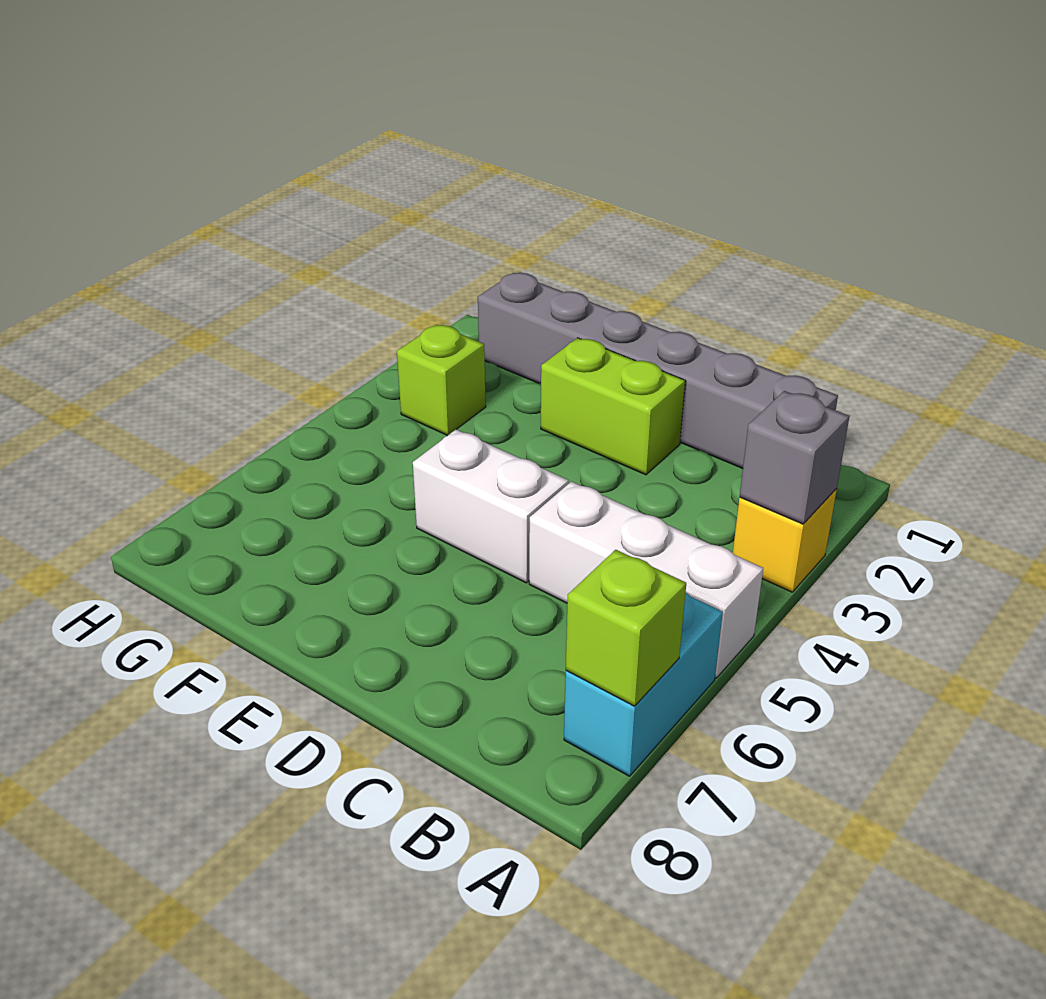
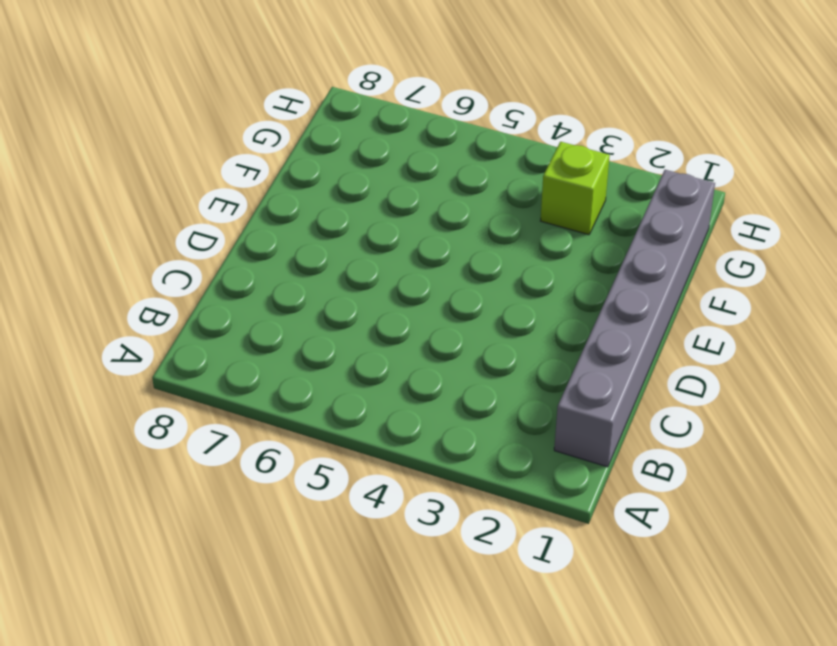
none -> yellow 1x1 brick [733,489,837,592]
none -> white 1x3 brick [529,482,763,678]

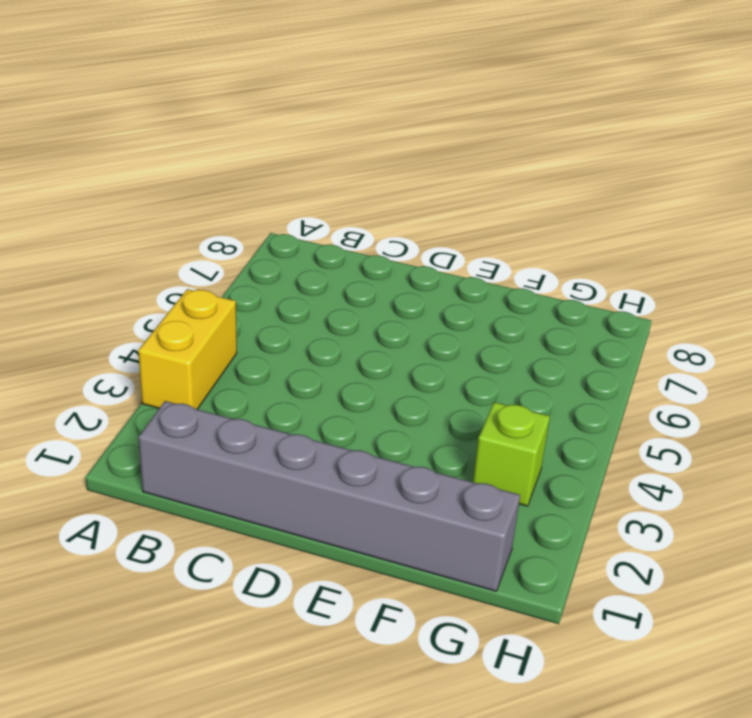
yellow 1x2 brick [138,289,237,409] -> yellow 1x1 brick [733,489,837,592]
none -> white 1x3 brick [529,482,763,678]
none -> cyan 1x2 brick [564,593,723,776]

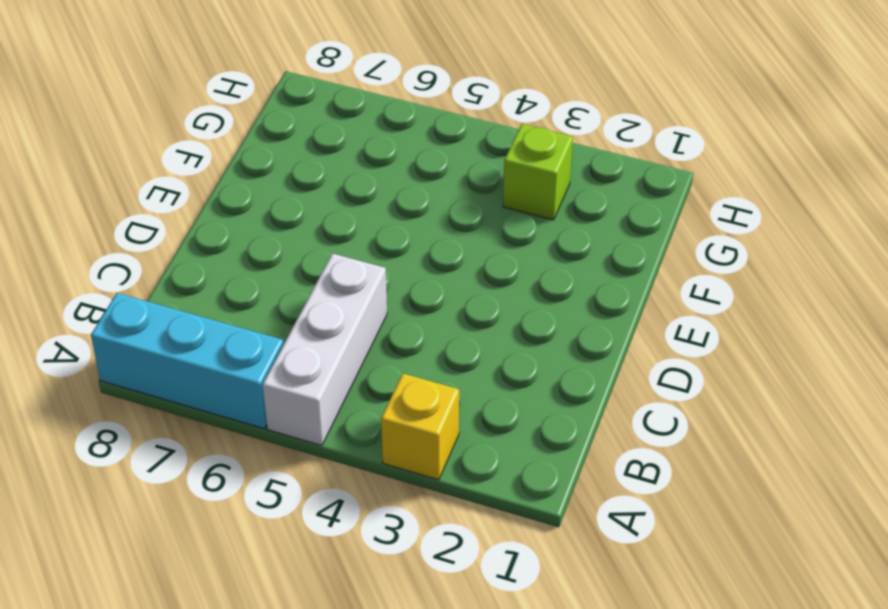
cyan 1x3 brick [91,293,284,429] -> cyan 1x2 brick [564,593,723,776]
none -> grey 1x6 brick [478,273,838,468]
none -> lime 1x2 brick [541,338,685,475]

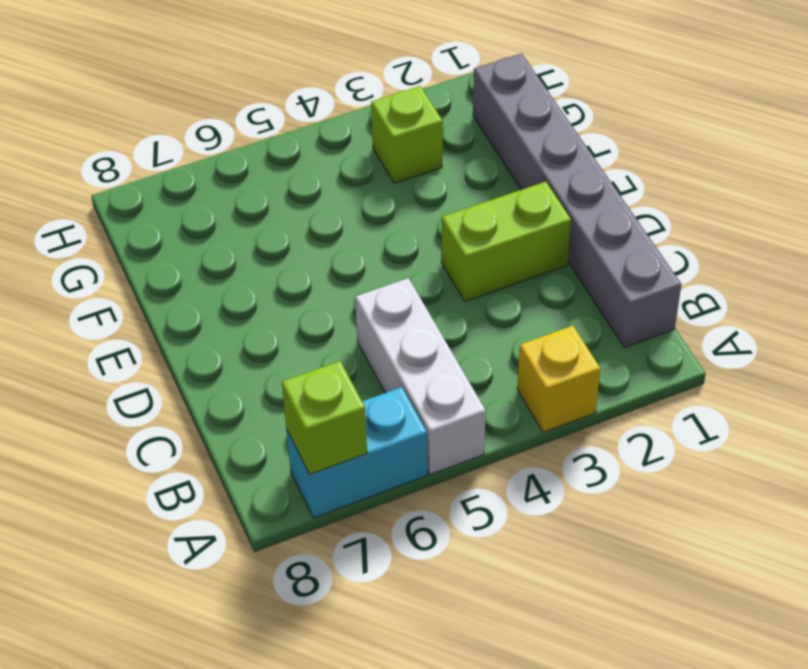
lime 1x2 brick [441,182,571,301] -> lime 1x2 brick turned to [541,338,685,475]
none -> white 1x2 brick [413,429,569,583]
none -> grey 1x1 brick [740,391,849,524]

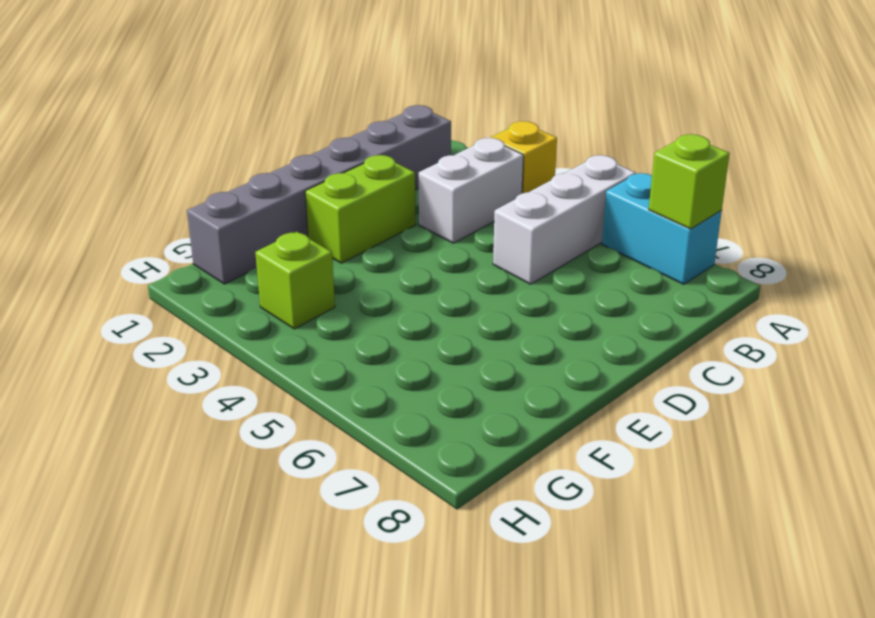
white 1x2 brick [419,138,524,243] -> white 1x2 brick moved to [413,429,569,583]
none -> grey 1x1 brick [740,391,849,524]

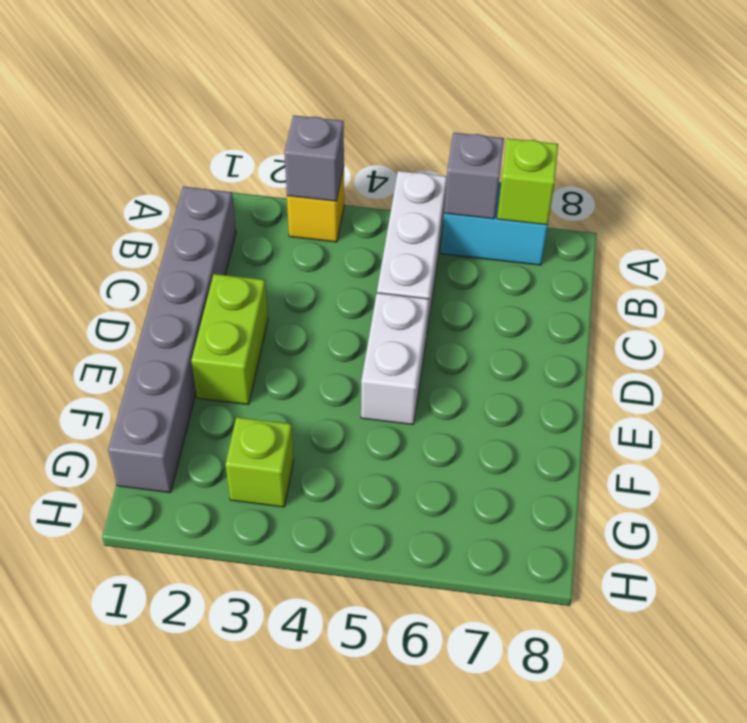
grey 1x1 brick [444,133,504,219] -> none

